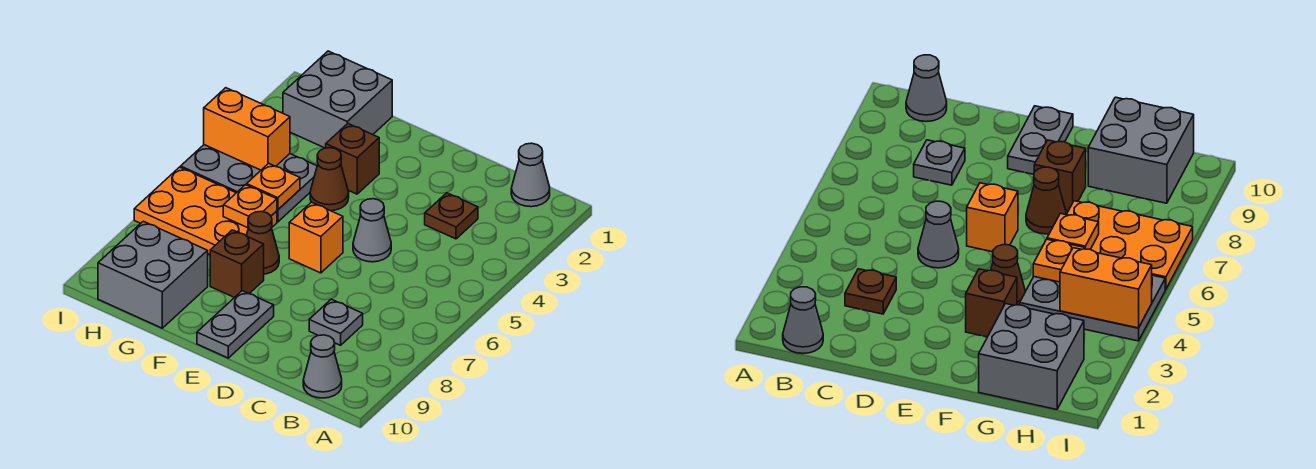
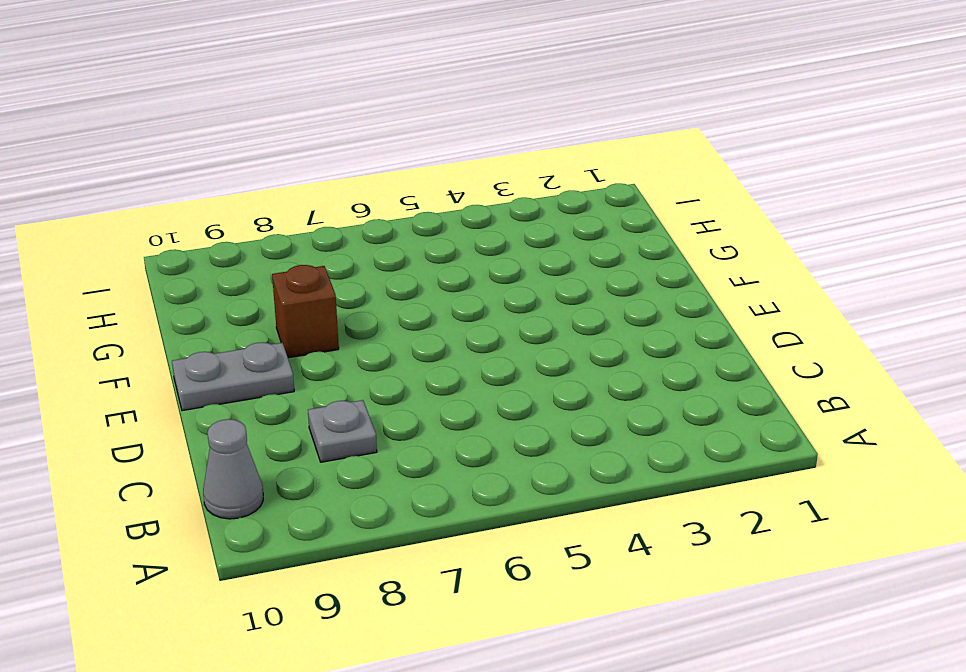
none -> grey 1x1 cone [511,143,550,207]
none -> brown 1x1 plate [425,193,478,239]
none -> grey 1x1 cone [353,199,391,262]

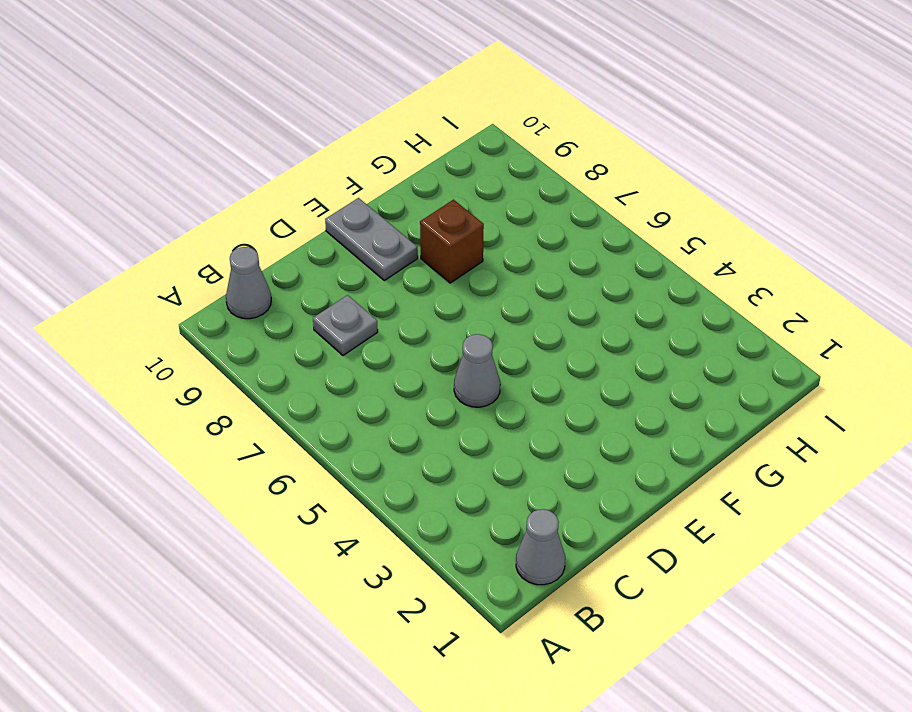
none -> brown 1x1 plate [425,193,478,239]
none -> orange 1x1 brick [289,202,343,273]
none -> brown 1x1 brick [326,124,379,194]

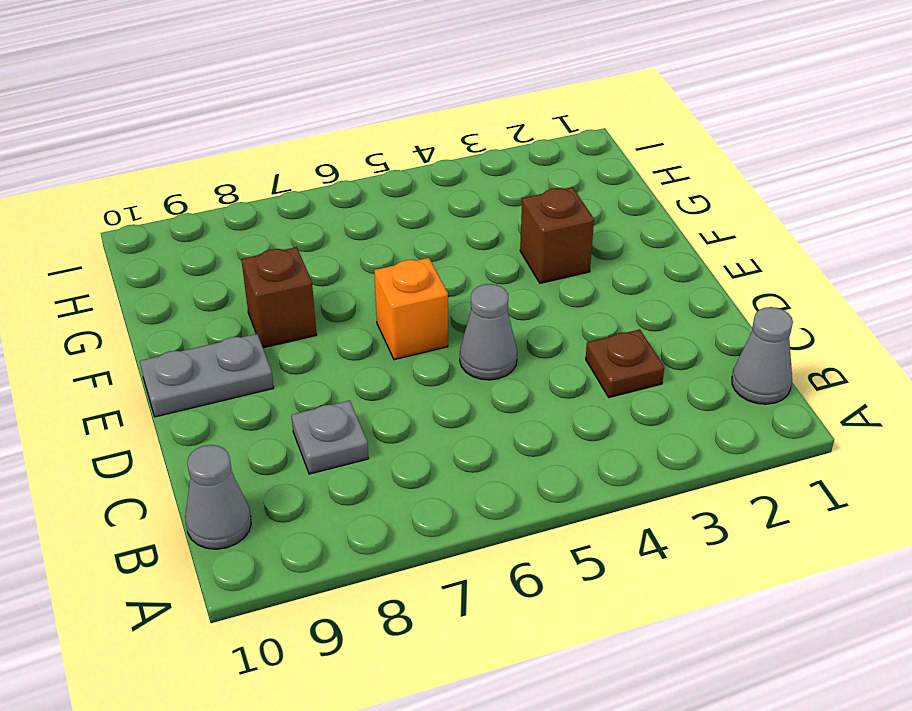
none -> brown 1x1 cone [310,148,349,211]
none -> brown 1x1 cone [246,212,279,274]
none -> grey 2x2 brick [283,51,392,148]

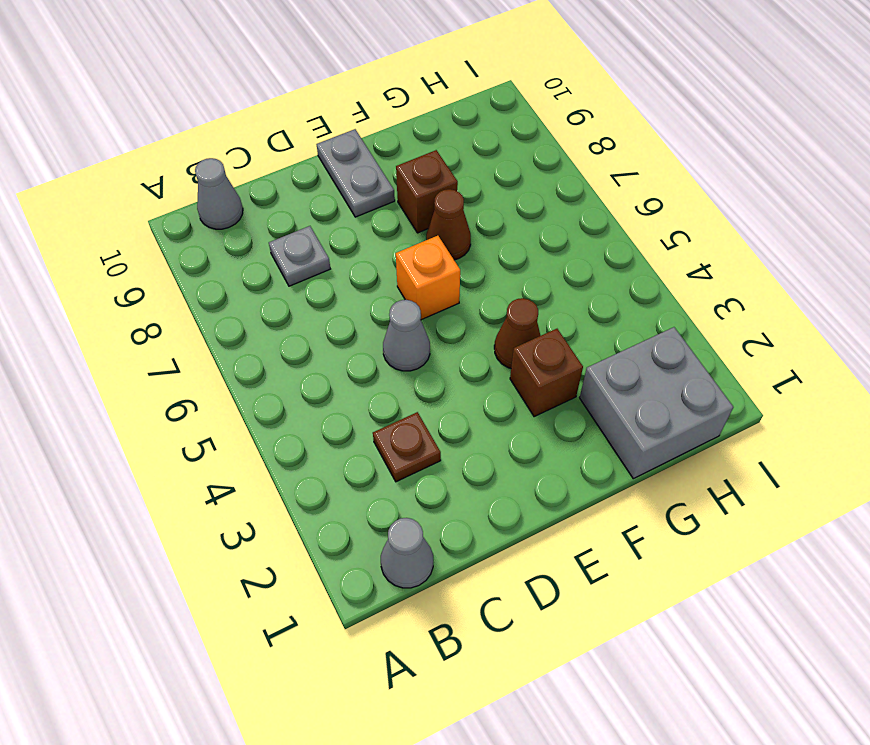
none -> grey 2x3 plate [181,145,317,222]
none -> orange 2x3 plate [134,167,277,255]
none -> grey 2x2 brick [98,221,208,328]

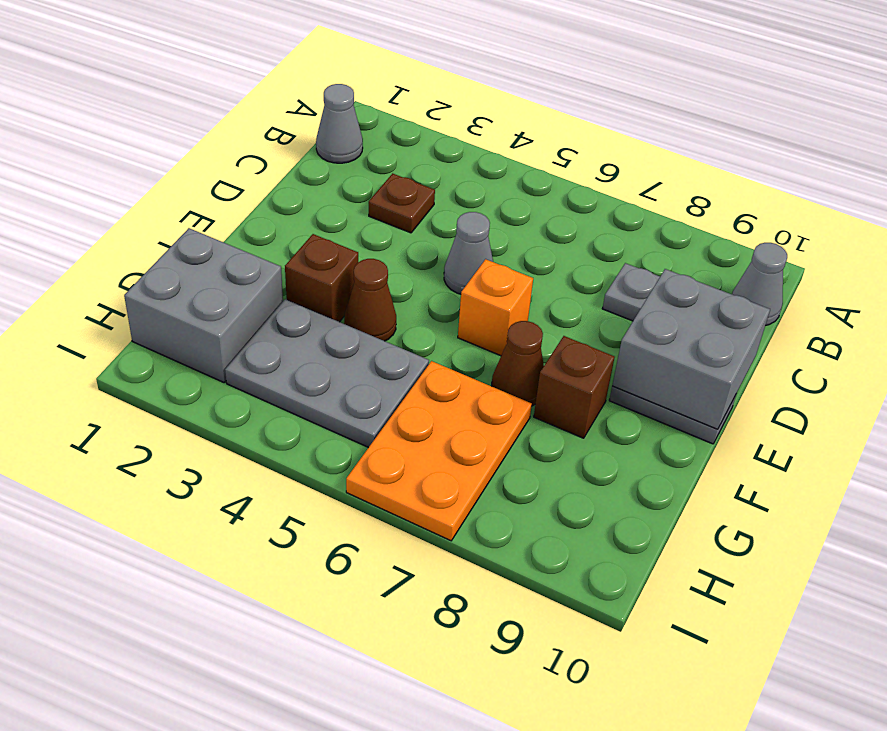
grey 2x2 brick [612,269,770,429] -> grey 2x2 brick moved to [98,221,208,328]
grey 2x3 plate [225,299,429,448] -> grey 2x3 plate turned to [181,145,317,222]
none -> orange 1x1 plate [247,163,300,210]
none -> orange 1x1 plate [223,185,277,228]
none -> orange 1x2 brick [204,88,290,170]

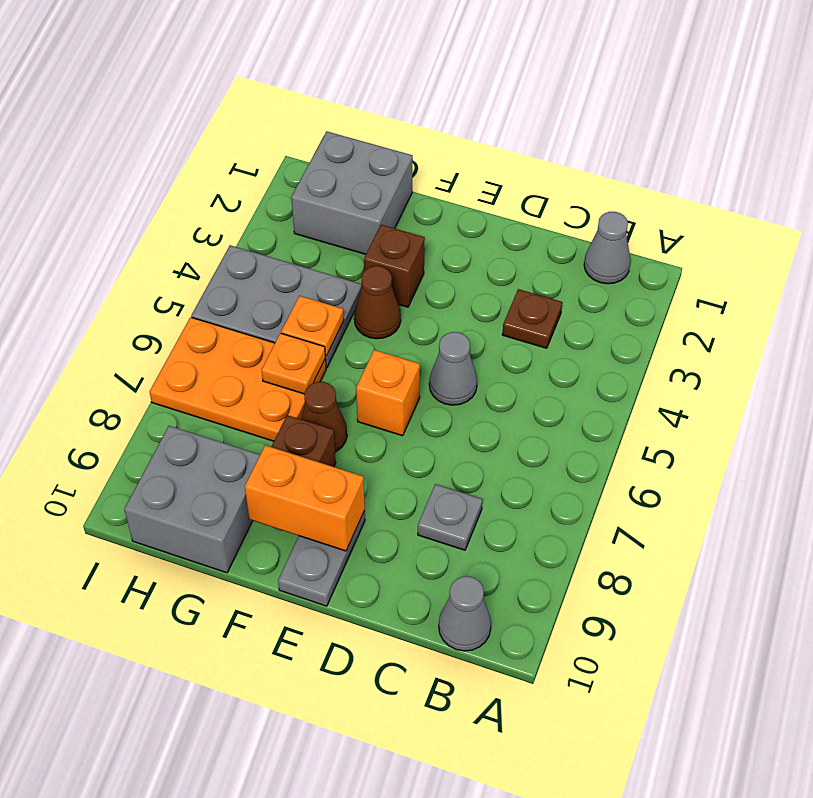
orange 1x2 brick [245,445,365,551] -> orange 1x2 brick moved to [204,88,290,170]

